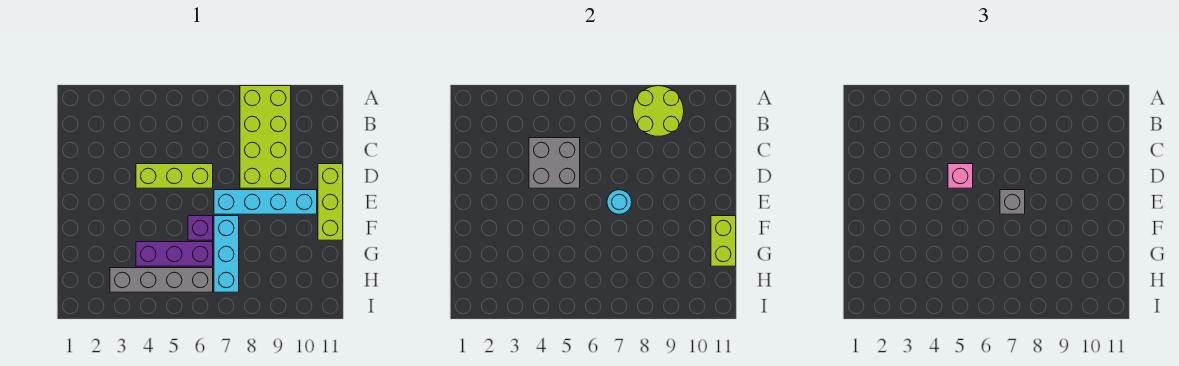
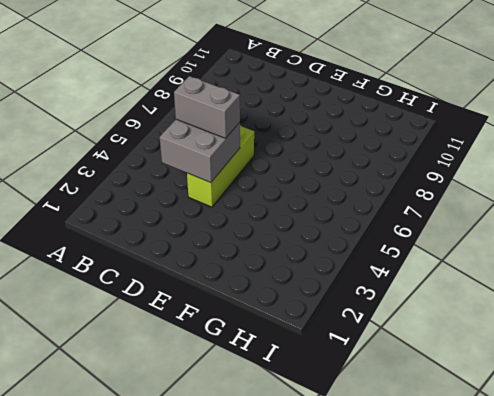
grey 1x2 brick [174,76,240,138] -> pink 1x1 brick [948,164,973,188]
none -> lime 2x4 brick [240,86,291,188]
none -> lime 1x3 brick [318,164,343,240]
none -> cyan 1x4 brick [214,190,317,214]

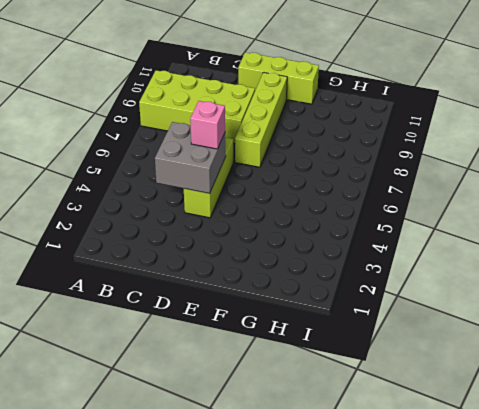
lime 1x4 brick [235,72,287,167] -> cyan 1x4 brick [214,190,317,214]
none -> purple 1x1 brick [188,216,213,240]
none -> cyan 1x3 brick [214,216,239,292]
none -> purple 1x3 brick [136,242,213,266]

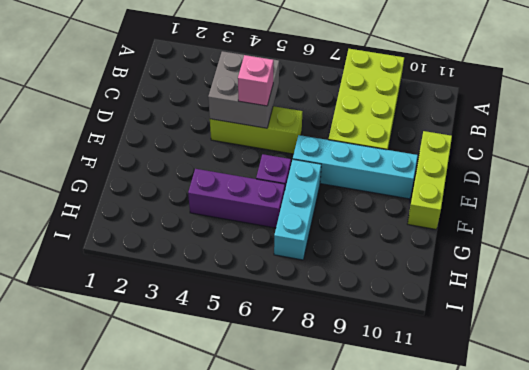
none -> grey 1x4 brick [110,268,213,292]
none -> lime 2x2 round brick [633,86,684,136]
none -> cyan 1x1 round brick [607,190,632,214]

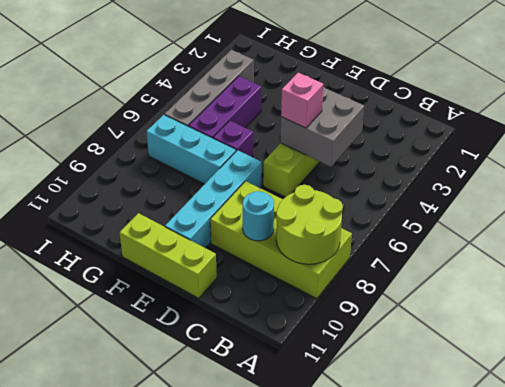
cyan 1x1 round brick [243,191,274,241] -> cyan 1x1 round brick moved to [607,190,632,214]
none -> lime 1x2 brick [711,216,736,266]
none -> grey 1x1 brick [1000,190,1025,214]

